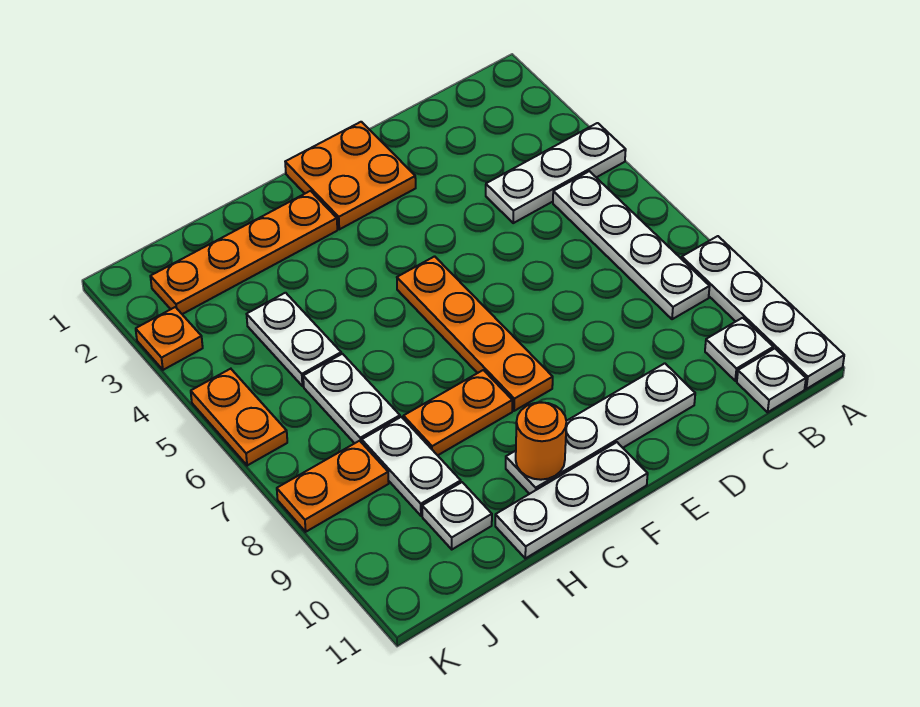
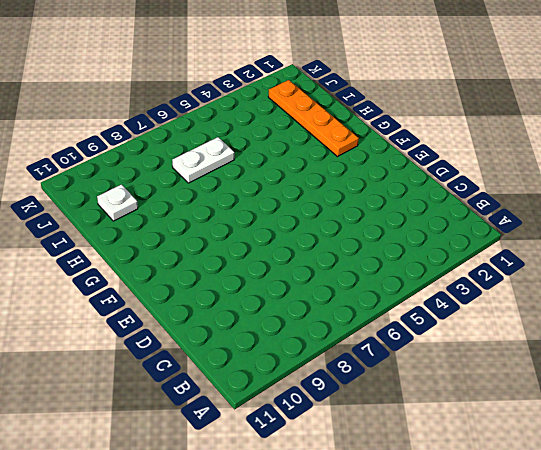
none -> white 1x3 plate [486,123,626,223]
none -> white 1x4 plate [682,236,844,389]
none -> white 1x4 plate [553,171,710,319]

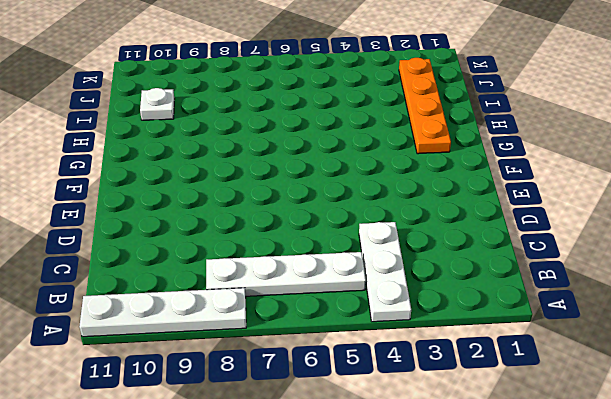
none -> white 1x1 plate [705,318,773,381]
none -> white 1x1 plate [737,349,806,412]
none -> white 1x4 plate [506,363,695,494]

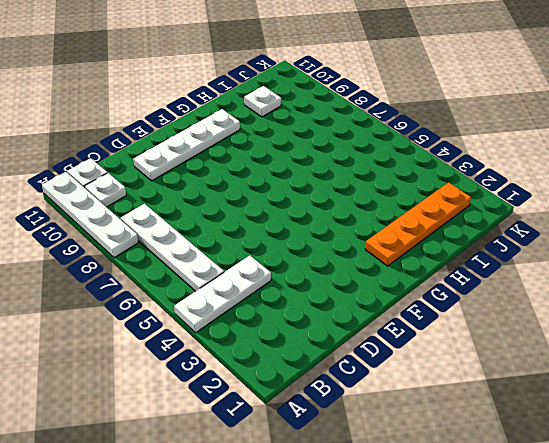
none -> orange 2x2 plate [285,122,416,229]
none -> orange 1x4 plate [397,256,553,411]
none -> white 1x3 plate [495,442,648,558]

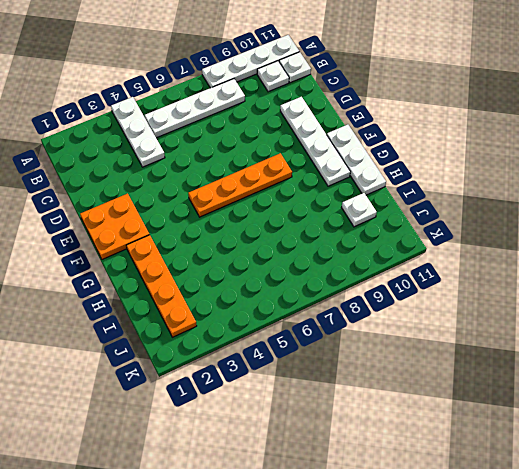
none -> orange 1x2 plate [403,370,512,455]
none -> white 1x2 plate [247,293,341,386]
none -> white 1x2 plate [303,354,400,443]

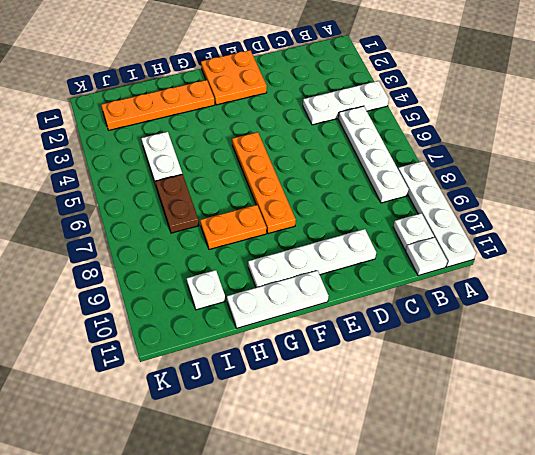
brown 1x2 plate [155,174,199,233] -> white 1x2 plate [303,354,400,443]
none -> white 1x2 plate [362,417,461,516]
none -> orange 1x2 plate [277,441,389,532]
none -> orange 1x1 plate [136,307,203,370]

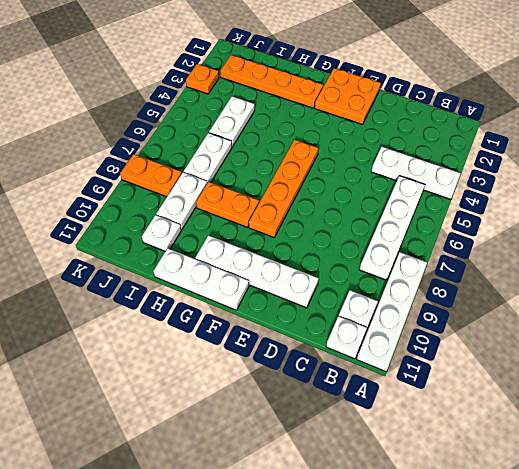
none -> orange 1x2 plate [191,369,287,466]
none -> orange 1x1 round brick [516,402,566,480]

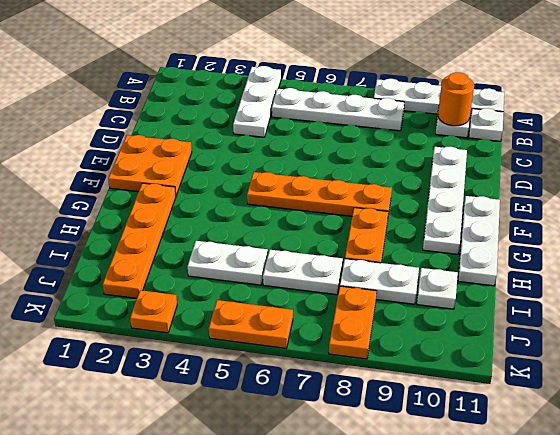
orange 1x1 round brick [438,72,474,126] -> orange 1x1 round brick moved to [516,402,566,480]

